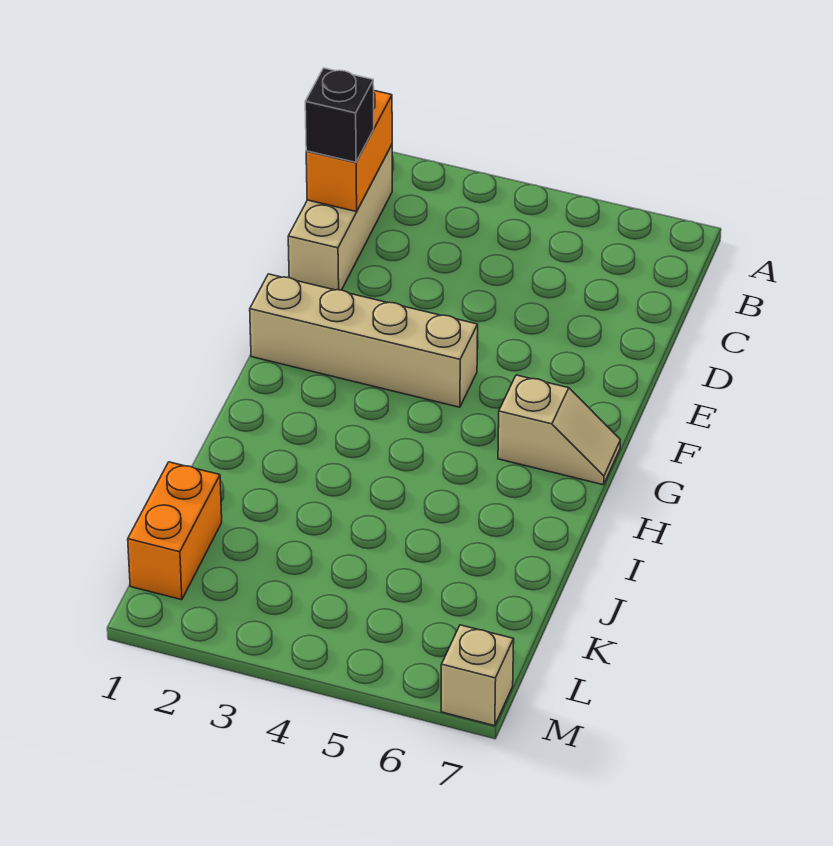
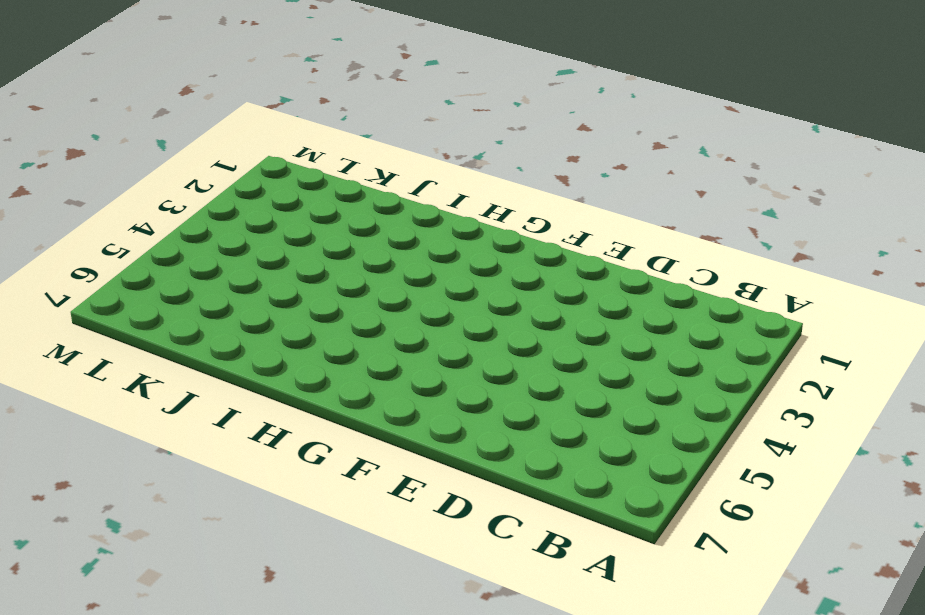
none -> tan 1x3 brick [288,145,392,290]
none -> tan 1x4 brick [250,274,478,407]

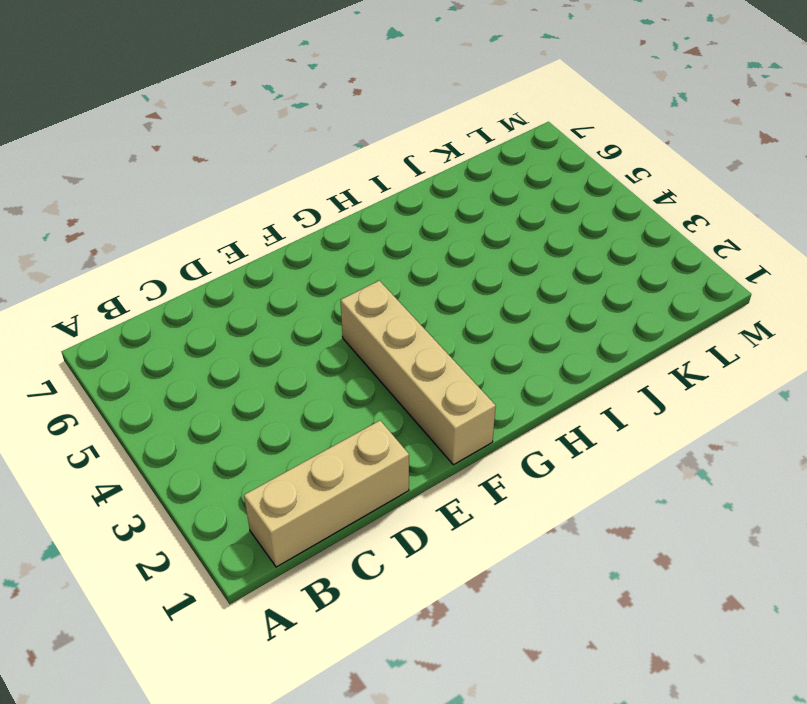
none -> tan 1x2 slope [498,375,620,485]
none -> orange 1x2 brick [128,462,222,600]

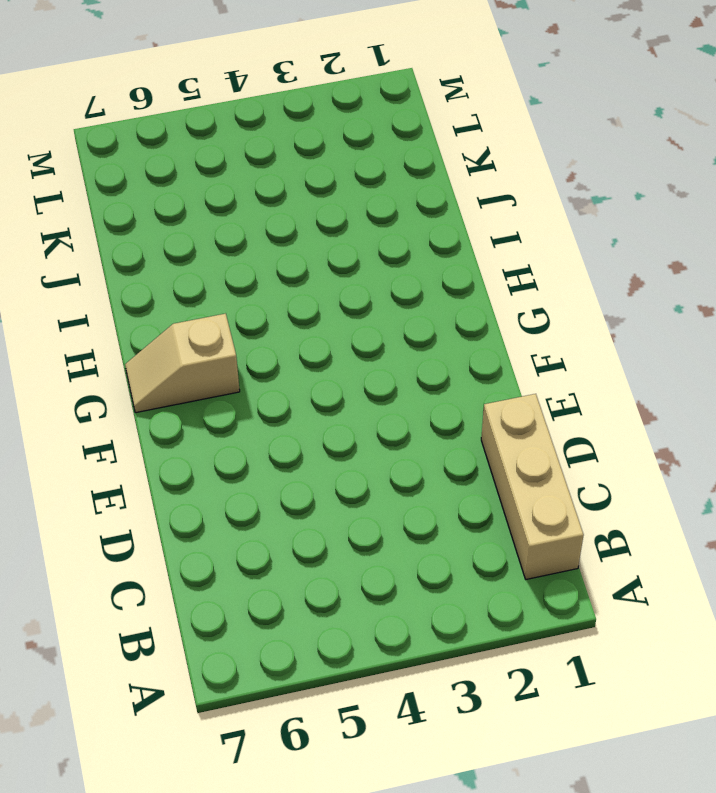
none -> tan 1x4 brick [250,274,478,407]
none -> orange 1x2 brick [128,462,222,600]

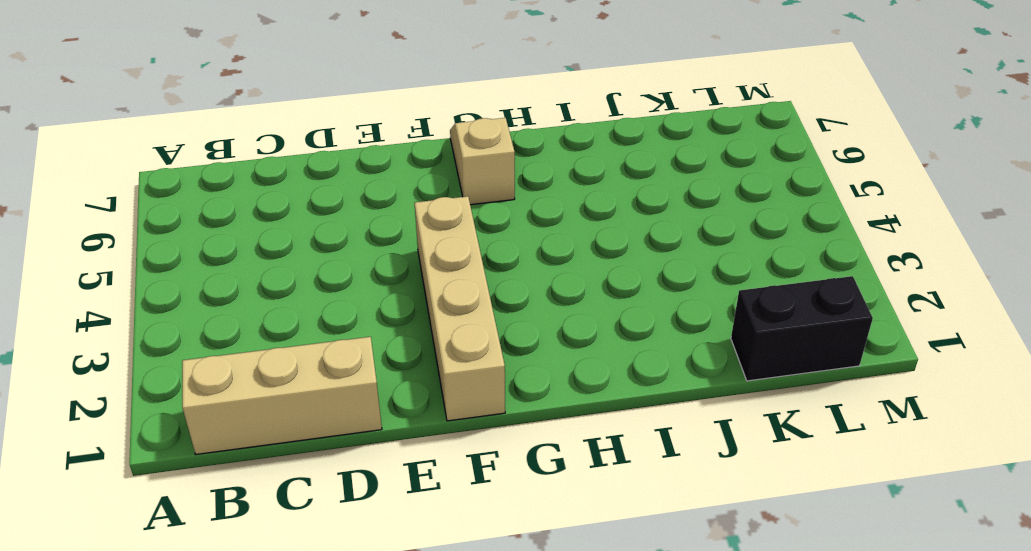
black 1x2 brick [731,276,873,381] -> orange 1x2 brick [128,462,222,600]
none -> tan 1x1 brick [441,625,514,726]
none -> orange 1x2 brick [306,91,392,212]

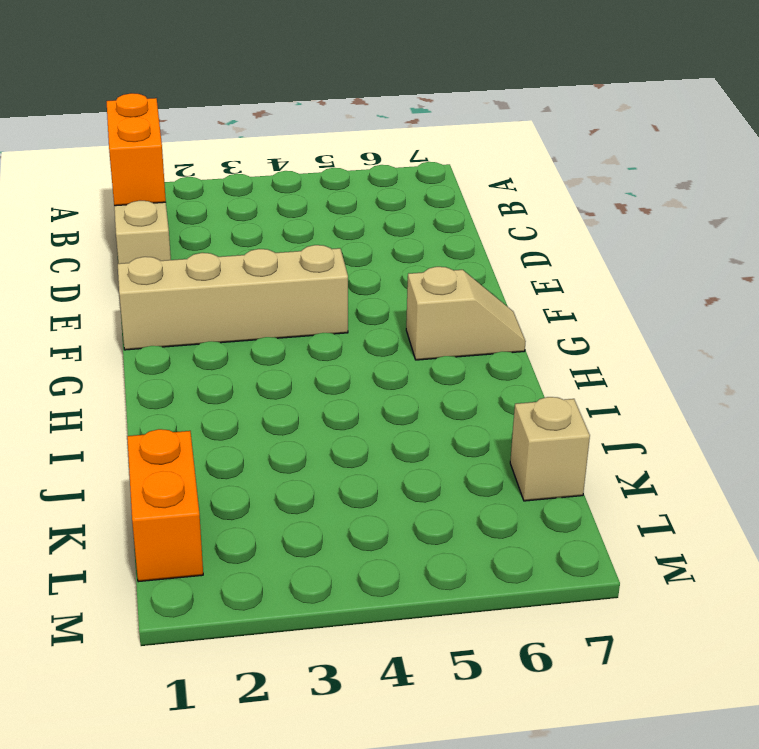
tan 1x1 brick [510,397,590,501] -> tan 1x1 brick moved to [441,625,514,726]
none -> black 1x1 brick [305,68,374,162]

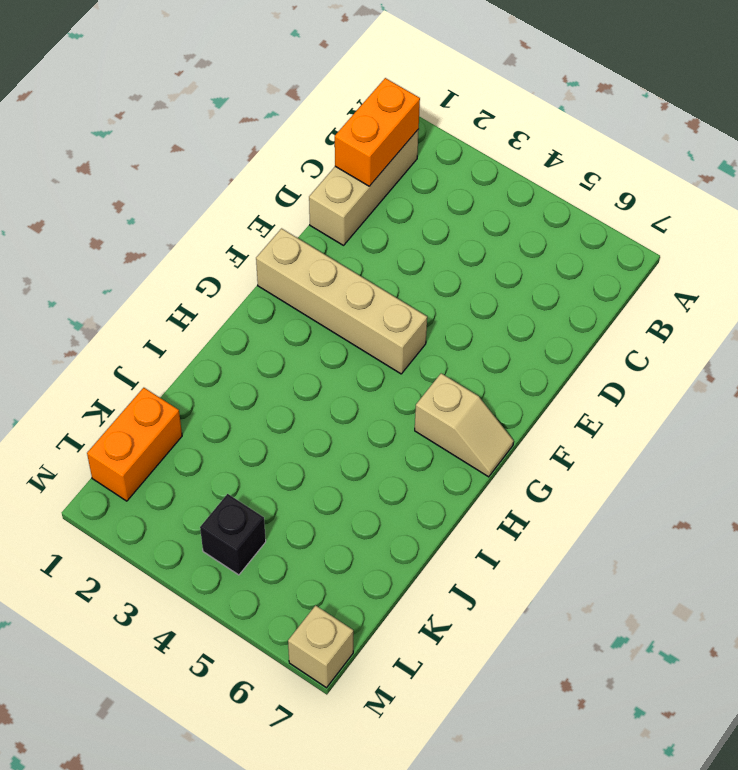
black 1x1 brick [200,494,266,575] -> black 1x1 brick moved to [305,68,374,162]

